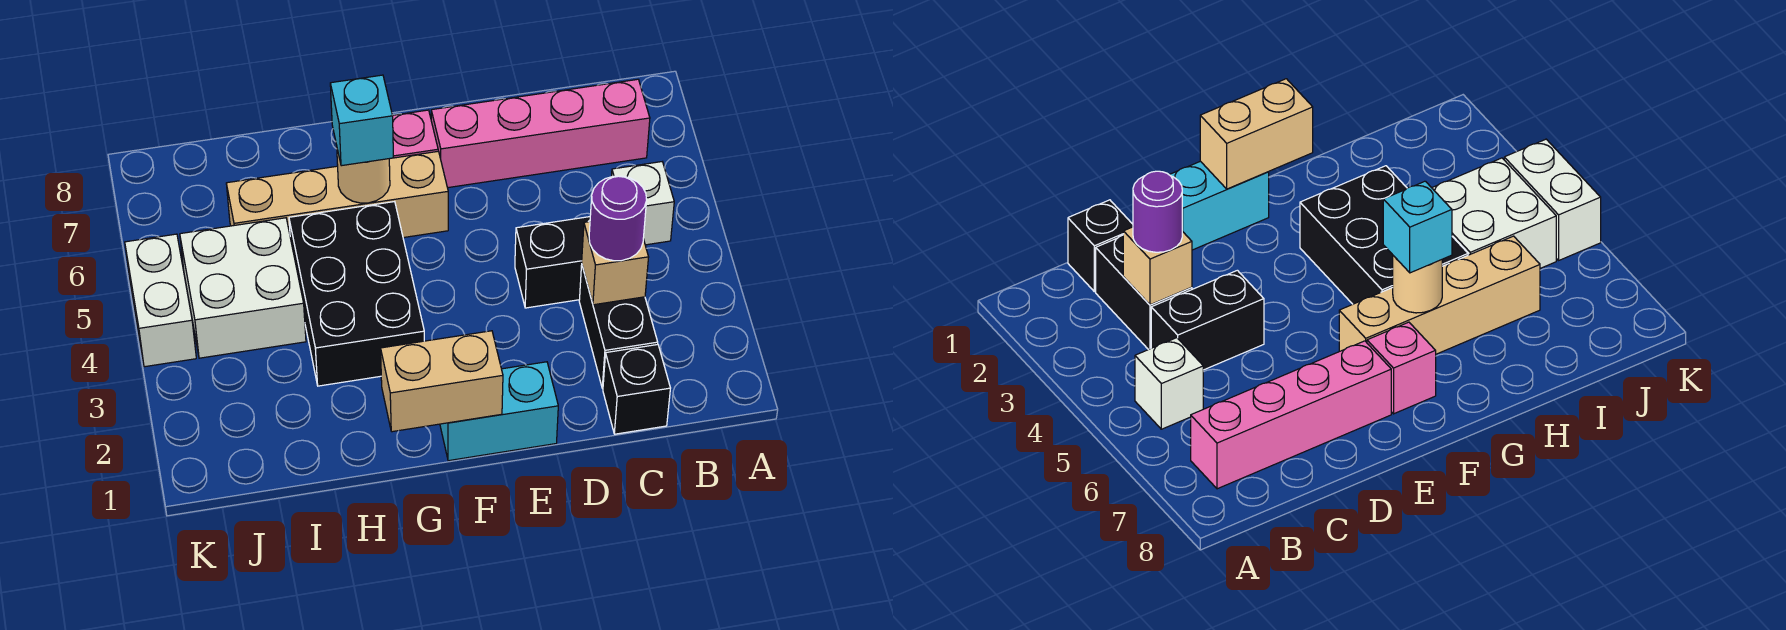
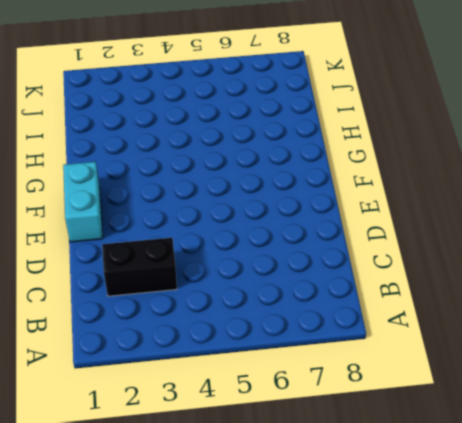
none -> white 1x1 brick [611,162,674,245]
none -> pink 1x4 brick [431,79,650,188]
none -> black 1x1 brick [603,344,670,434]

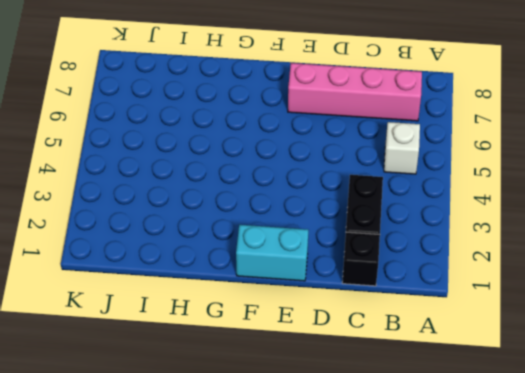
none -> black 1x2 brick [515,217,590,308]
none -> tan 1x4 brick [226,151,448,238]
none -> pink 1x1 brick [393,110,438,158]

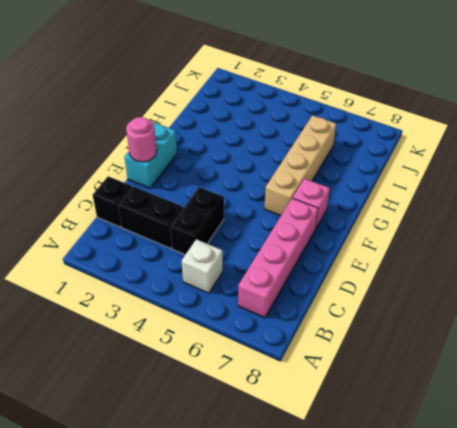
pink 1x1 round brick [126,117,157,162] -> none
none -> black 2x3 brick [289,202,424,386]
none -> white 2x2 brick [180,218,306,358]
none -> white 1x2 brick [125,234,196,367]

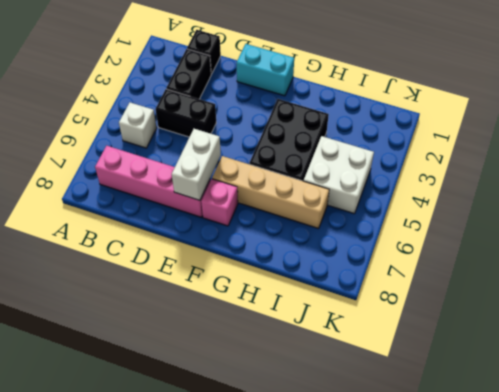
white 1x2 brick [172,129,221,200] -> white 1x2 brick moved to [125,234,196,367]
none -> tan 1x1 brick [582,222,649,305]
none -> tan 1x2 brick [381,331,503,432]
none -> tan 1x1 round brick [337,149,390,203]

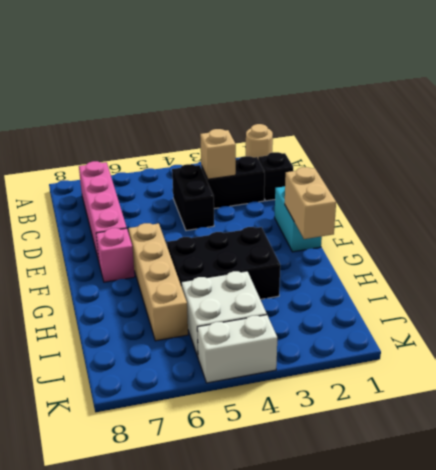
tan 1x1 round brick [246,124,273,158] -> tan 1x1 round brick moved to [337,149,390,203]
none -> white 1x1 brick [611,162,674,245]
none -> purple 1x1 round brick [589,176,647,261]
none -> cyan 1x1 brick [330,75,393,166]

